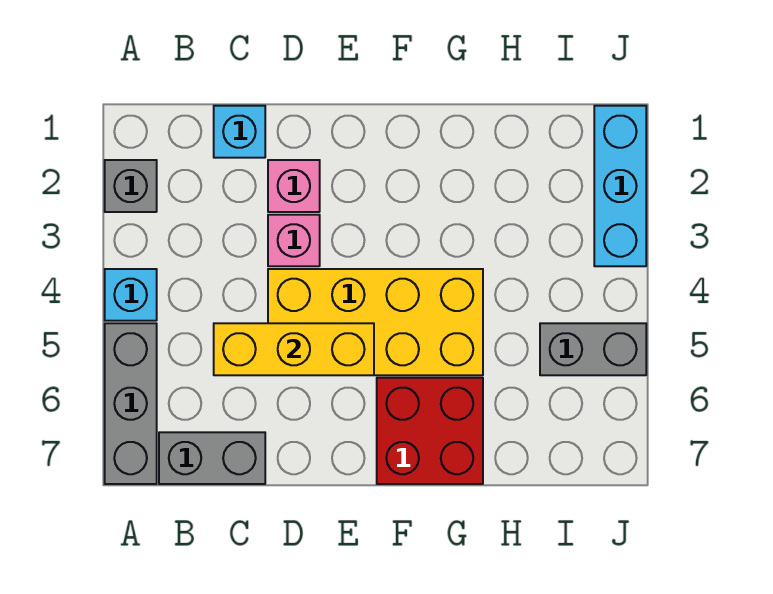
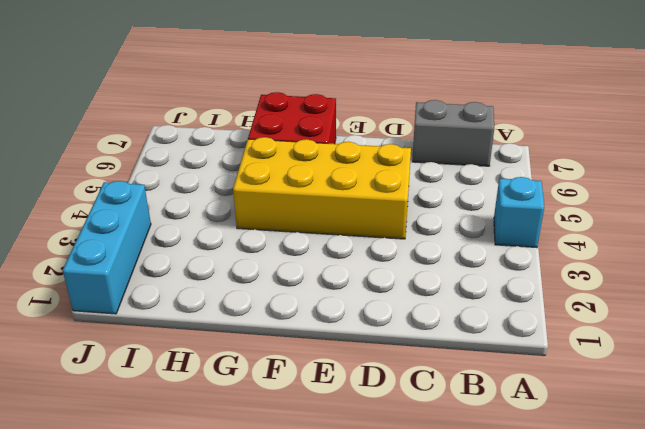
none -> grey 1x1 brick [105,160,157,212]
none -> grey 1x3 brick [105,323,157,484]
none -> cyan 1x1 brick [214,106,265,158]

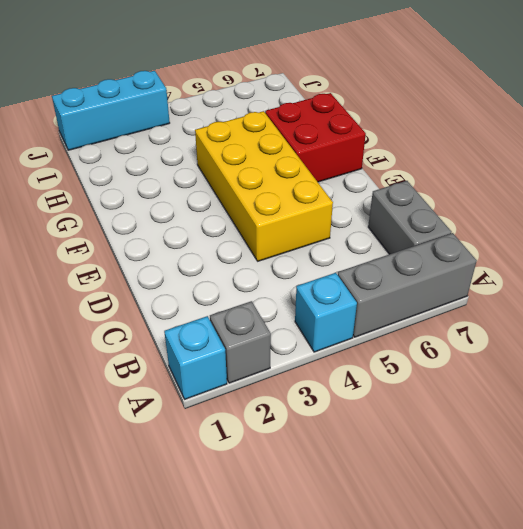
cyan 1x1 brick [164,316,227,399] -> cyan 1x1 brick moved to [214,106,265,158]
none -> pink 1x1 brick [268,160,320,212]
none -> pink 1x1 brick [268,215,320,266]
none -> grey 1x2 brick [540,323,646,375]

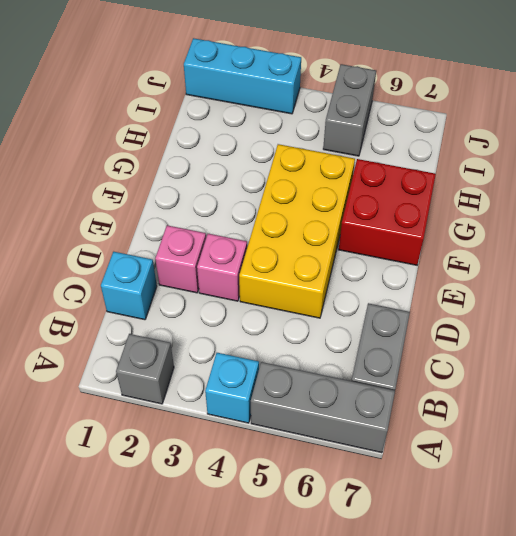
none -> yellow 1x3 brick [214,323,374,375]

